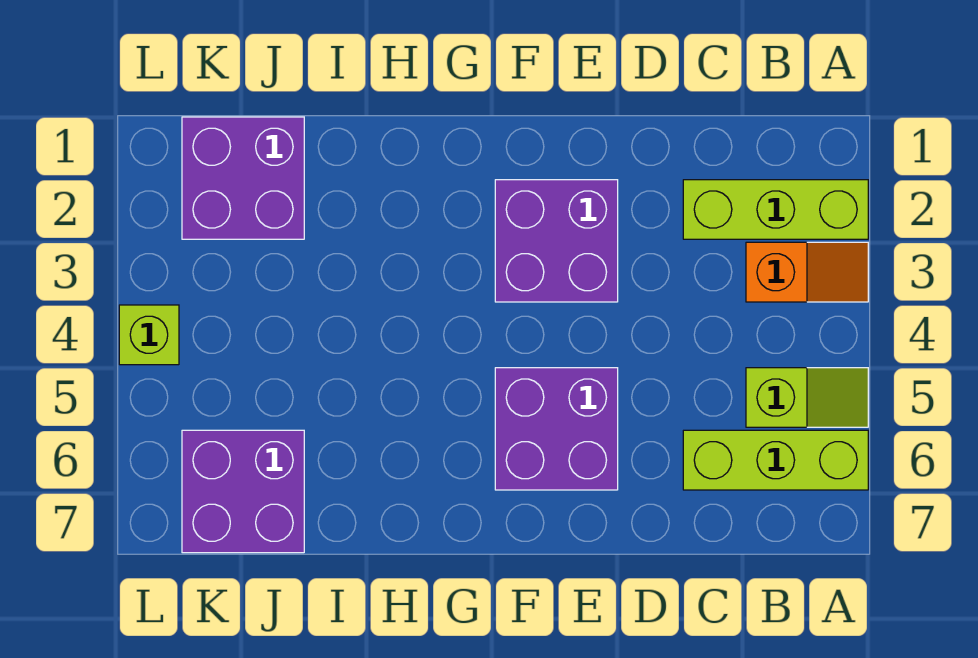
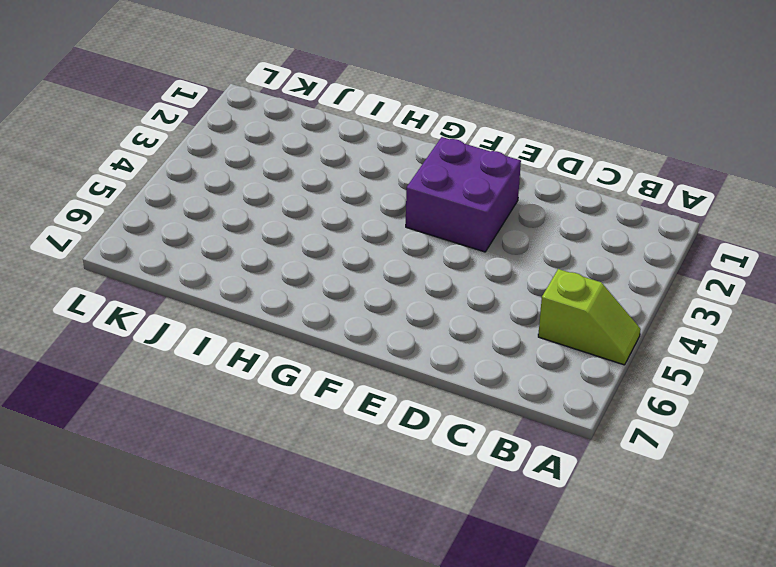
none -> lime 1x3 brick [683,180,868,239]
none -> orange 1x2 slope [746,242,868,302]

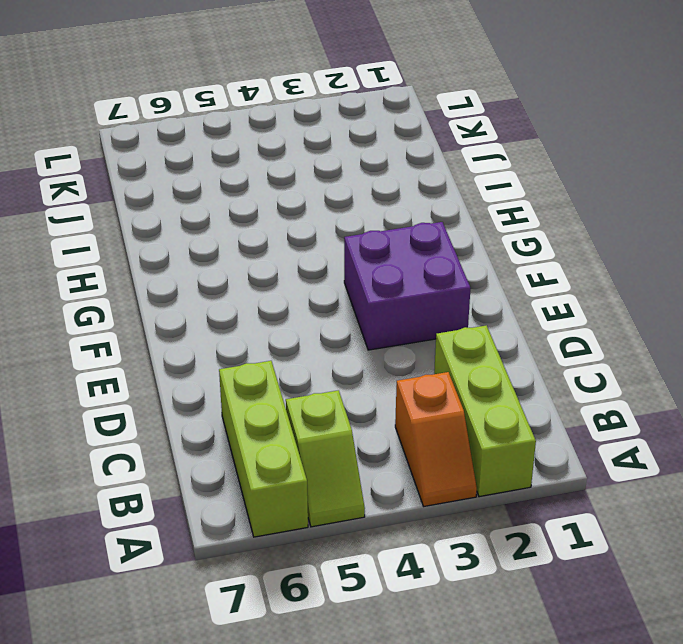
none -> purple 2x2 brick [495,368,618,490]
none -> purple 2x2 brick [182,117,304,239]

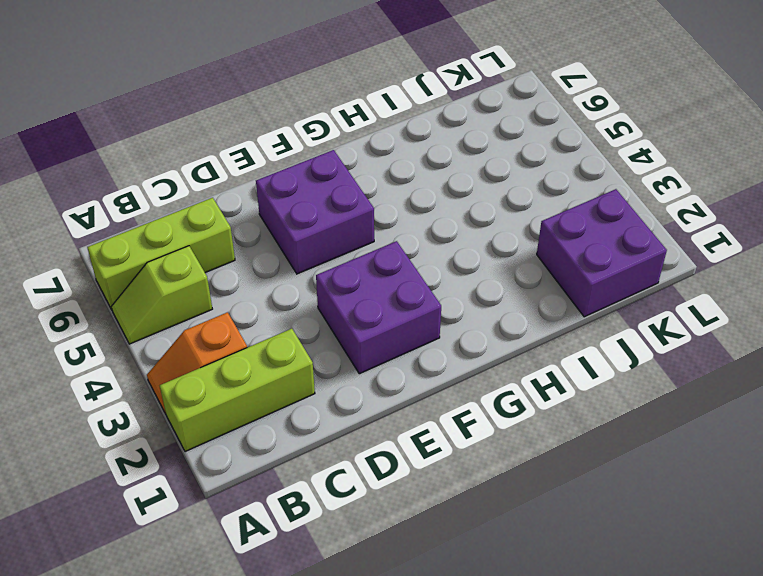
none -> purple 2x2 brick [182,430,304,553]
none -> lime 1x1 brick [119,305,179,365]

